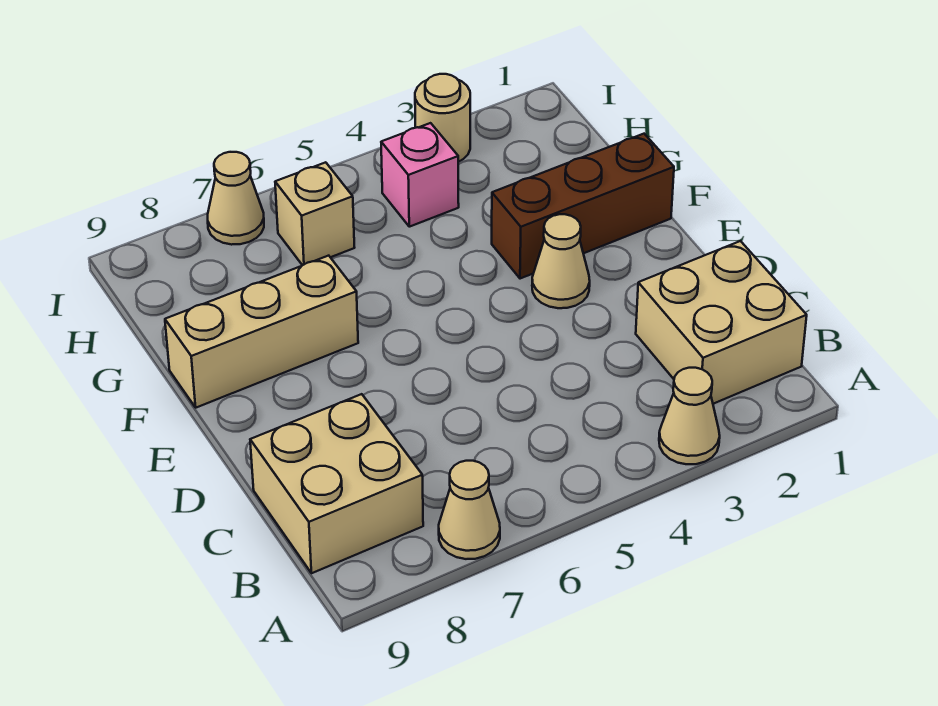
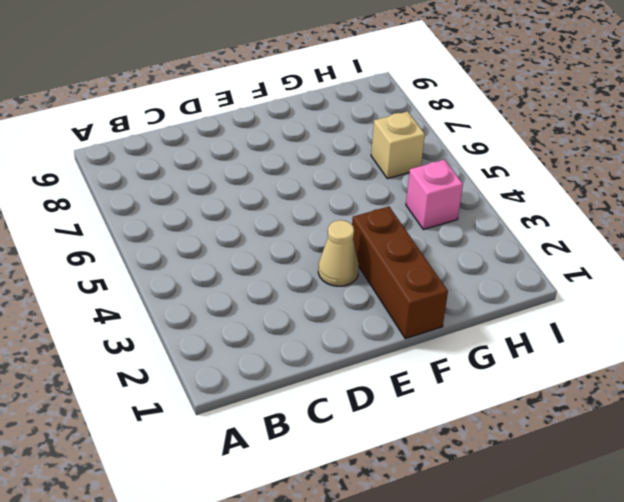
none -> tan 1x1 cone [659,368,720,464]
none -> tan 1x1 cone [439,461,500,559]

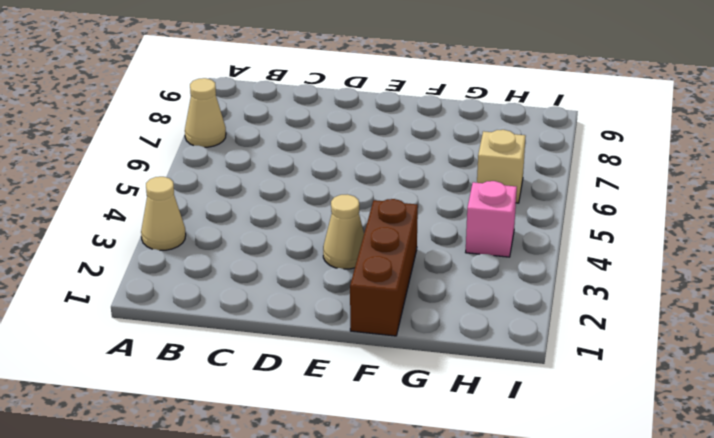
none -> tan 2x2 brick [636,241,807,404]
none -> tan 2x2 brick [250,394,423,573]

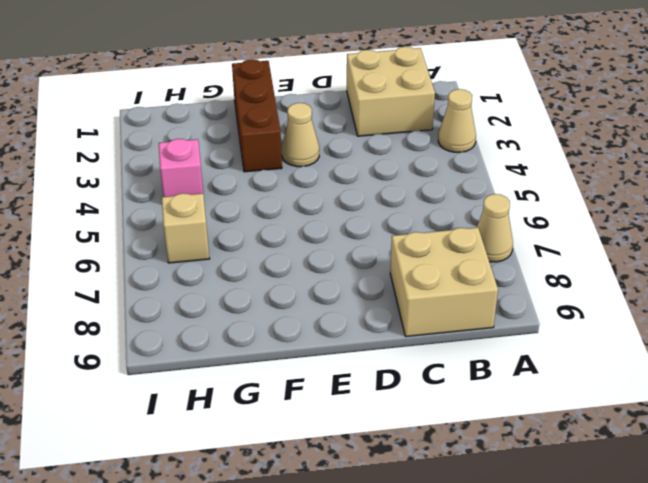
none -> tan 1x3 brick [165,256,358,408]
none -> tan 1x1 round brick [415,74,470,162]

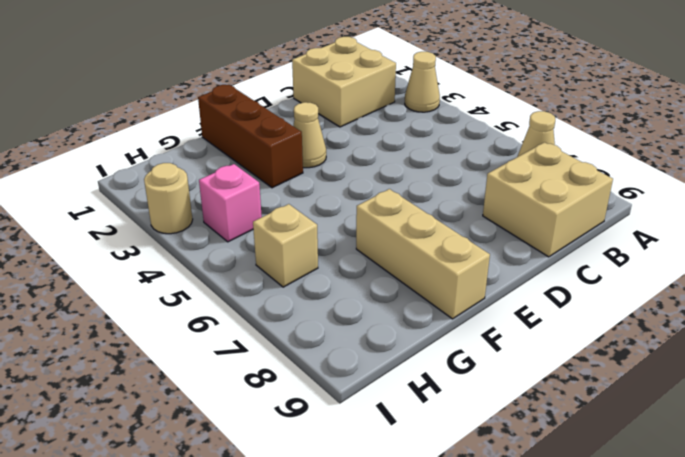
none -> tan 1x1 cone [208,152,264,245]

